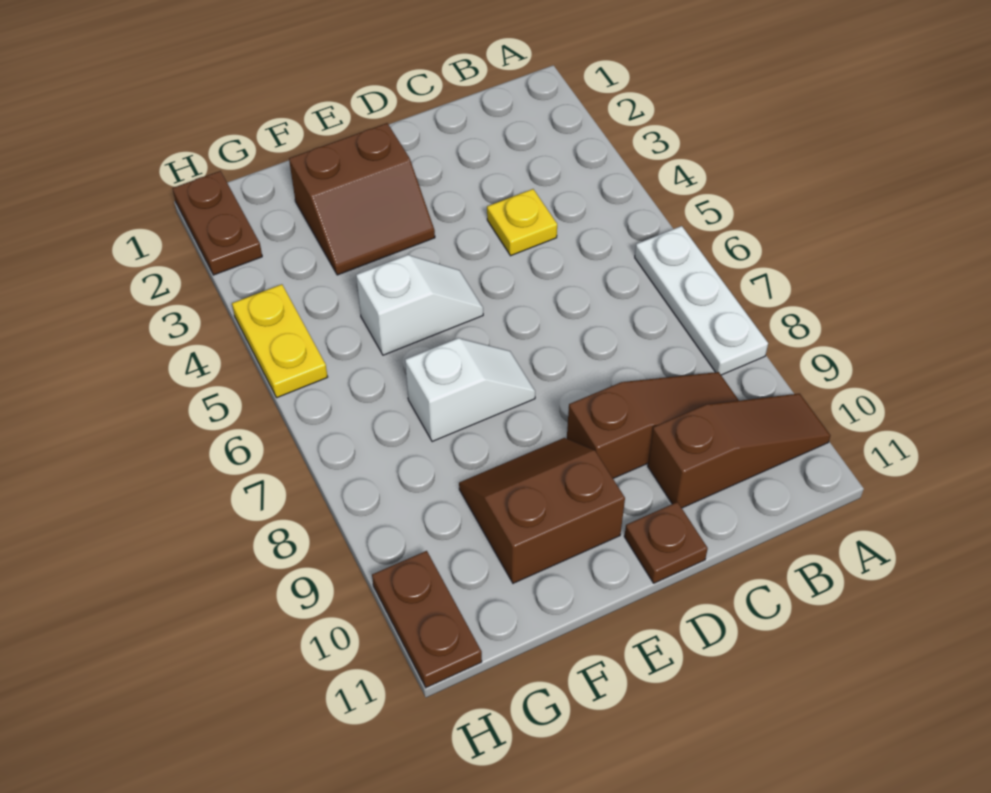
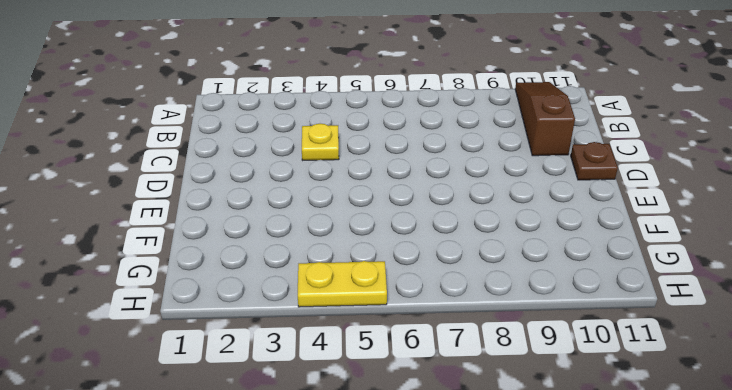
none -> white 1x3 plate [635,226,768,375]
none -> brown 1x3 slope [567,372,739,478]
none -> brown 2x2 slope [289,123,435,275]

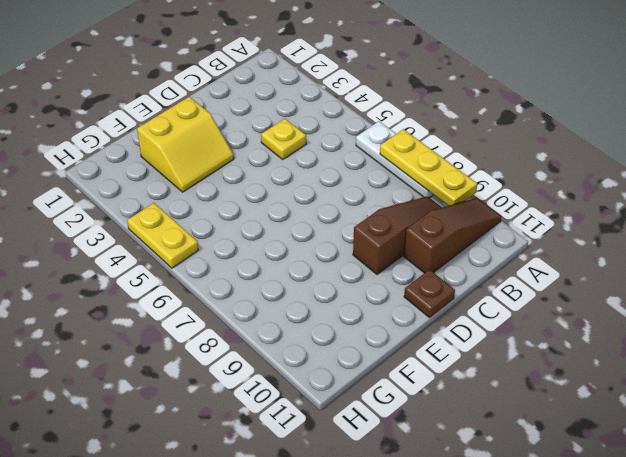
yellow 1x3 plate [380,129,477,206] -> none
yellow 2x2 slope [137,97,234,192] -> brown 2x2 slope [289,123,435,275]
none -> white 1x2 slope [356,255,483,355]
none -> white 1x2 slope [405,338,535,442]
none -> brown 2x2 slope [459,438,625,583]

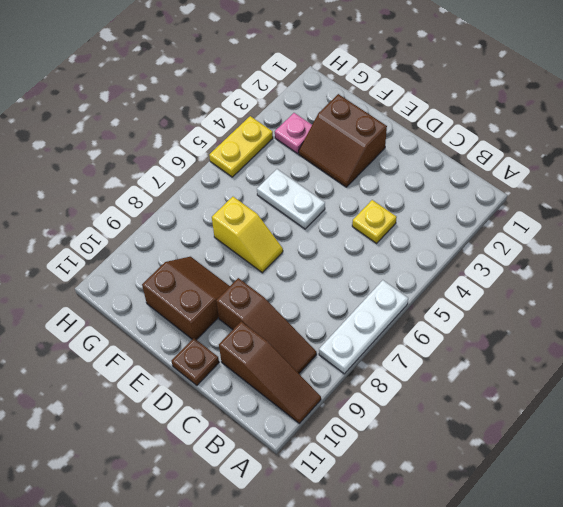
white 1x2 plate [257,169,325,229] -> white 1x2 slope [356,255,483,355]
yellow 1x2 slope [212,197,283,273] -> white 1x2 slope [405,338,535,442]
pink 1x1 plate [275,113,312,154] -> none
none -> brown 1x2 plate [172,171,262,275]
none -> brown 1x2 plate [372,551,482,688]

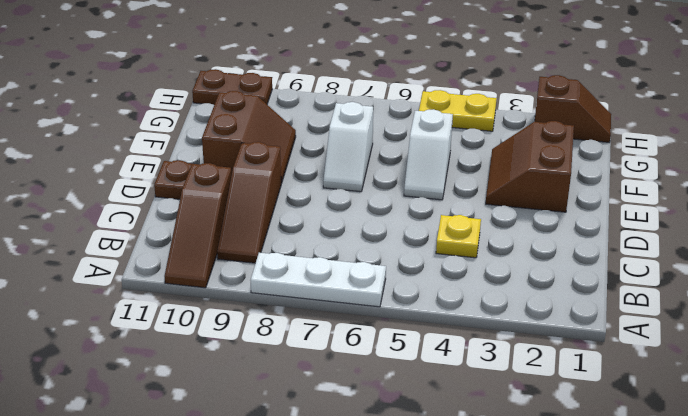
brown 1x2 slope [535,75,611,142] -> brown 1x2 plate [172,171,262,275]

